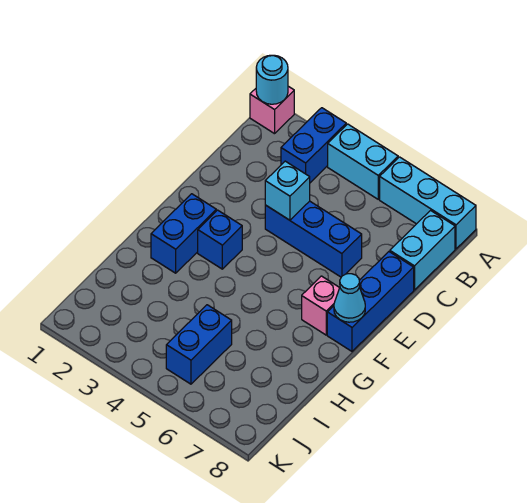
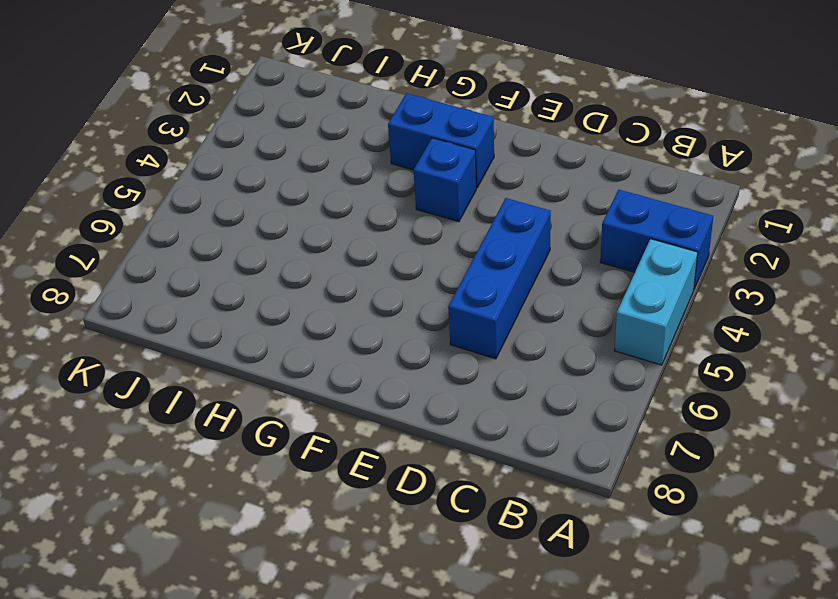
none -> pink 1x1 brick [250,86,294,134]
none -> cyan 1x3 brick [380,157,476,249]
none -> cyan 1x2 brick [390,211,455,290]

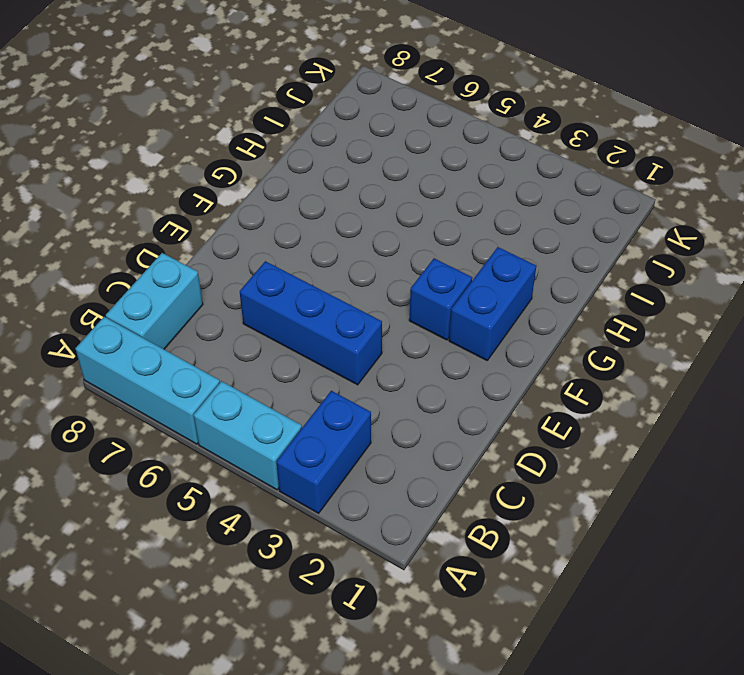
none -> pink 1x1 brick [250,86,294,134]
none -> blue 1x3 brick [327,252,414,351]
none -> pink 1x1 brick [302,276,340,335]

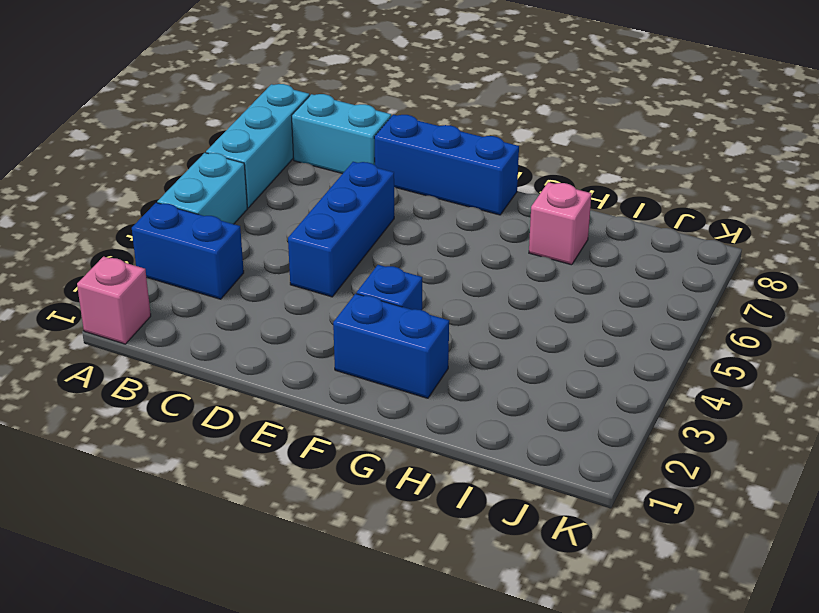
pink 1x1 brick [529,182,591,265] -> pink 1x1 brick moved to [302,276,340,335]
none -> blue 1x2 brick [166,305,232,384]
none -> cyan 1x1 round brick [256,55,288,104]
none -> cyan 1x1 brick [265,161,310,220]

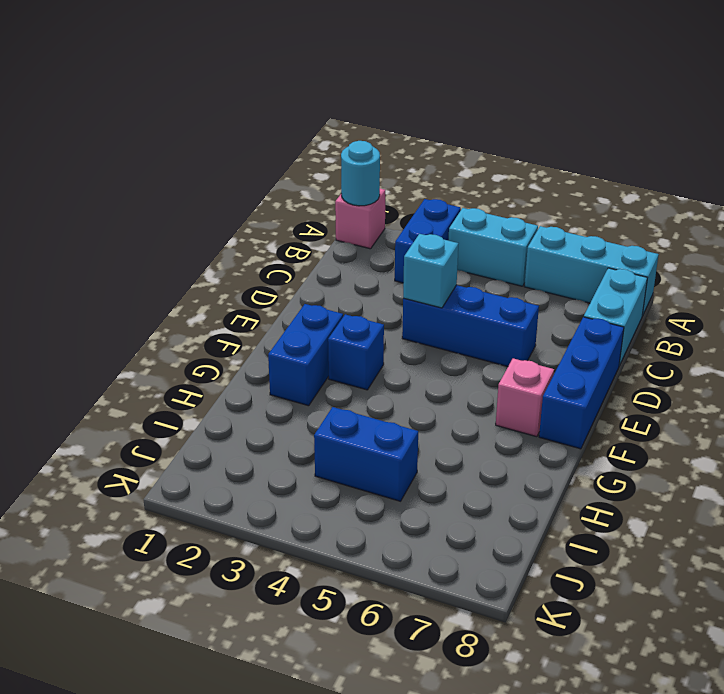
blue 1x2 brick [314,407,418,501] -> blue 1x2 brick turned to [166,305,232,384]
none -> cyan 1x1 cone [334,274,365,322]

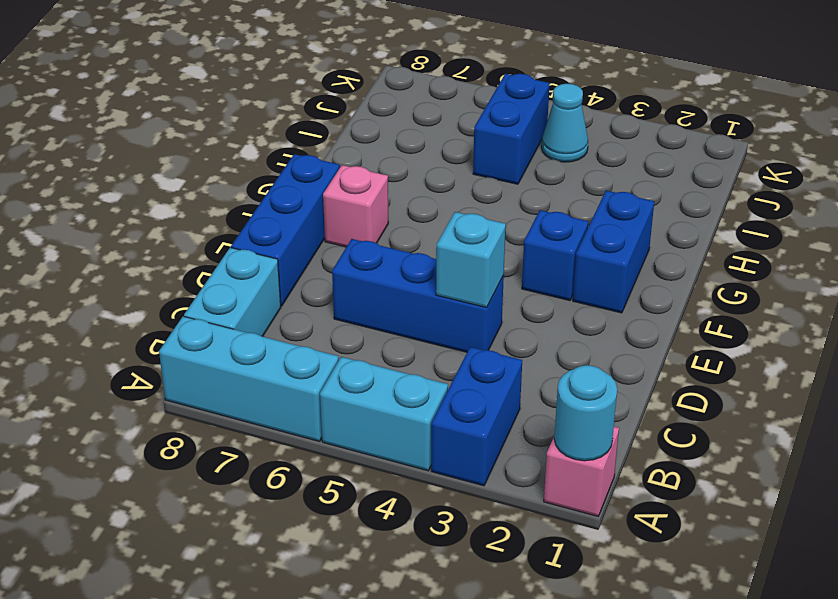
cyan 1x1 cone [541,84,588,162] -> cyan 1x1 cone moved to [334,274,365,322]

